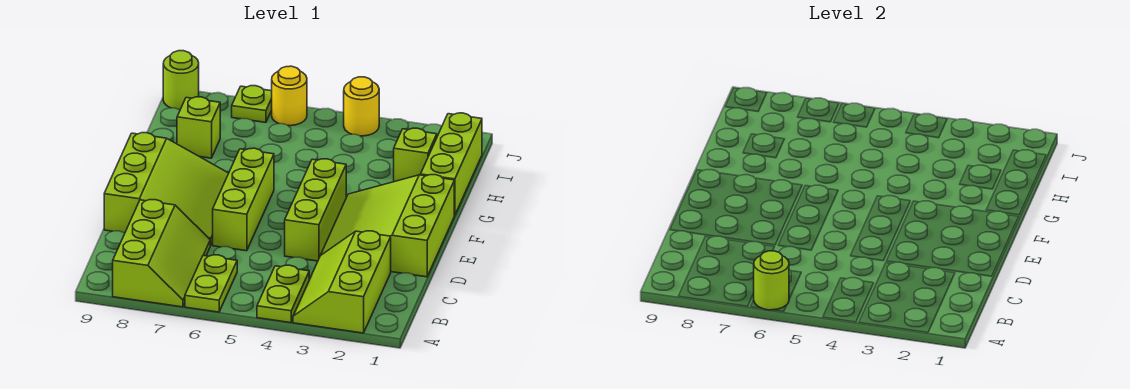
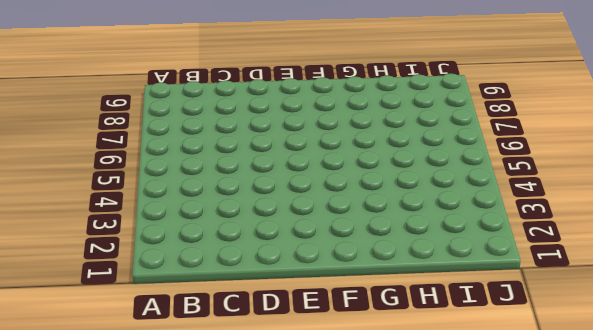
none -> lime 2x3 slope [293,231,391,333]
none -> lime 1x2 plate [257,265,309,323]
none -> lime 1x2 plate [185,255,237,312]

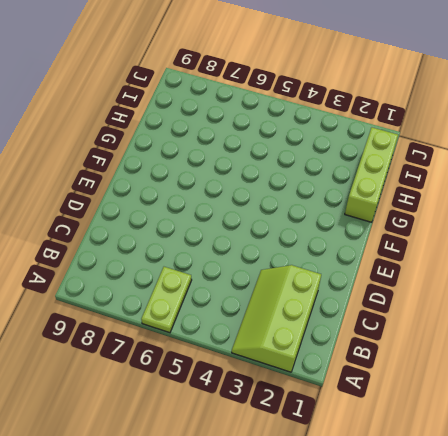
none -> lime 1x2 plate [257,265,309,323]
none -> lime 2x3 slope [113,200,210,307]
none -> lime 3x3 slope [321,175,454,277]

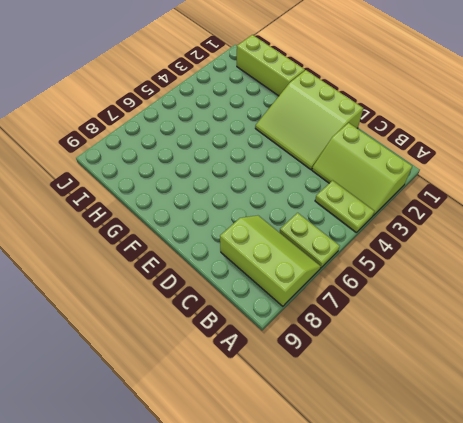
none -> lime 1x3 brick [285,159,346,261]
none -> lime 1x3 brick [213,148,274,251]
none -> lime 3x3 slope [104,133,229,245]

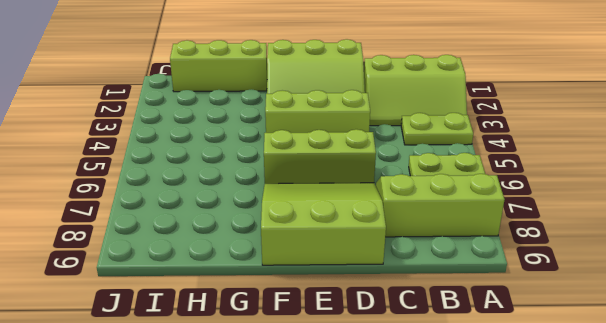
none -> lime 1x1 brick [394,128,437,182]
none -> lime 1x1 brick [177,97,220,158]
none -> yellow 1x1 round brick [344,77,379,136]

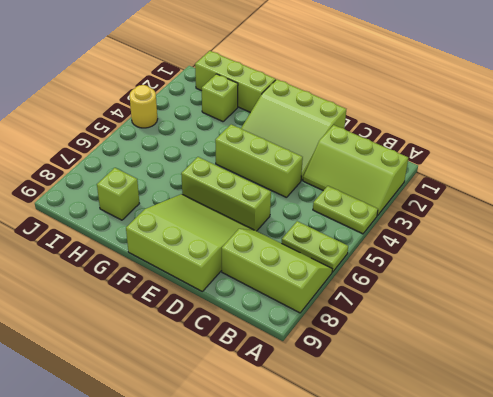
none -> yellow 1x1 round brick [272,66,307,126]
none -> lime 1x1 plate [232,86,272,122]
none -> lime 1x1 round brick [163,51,199,110]

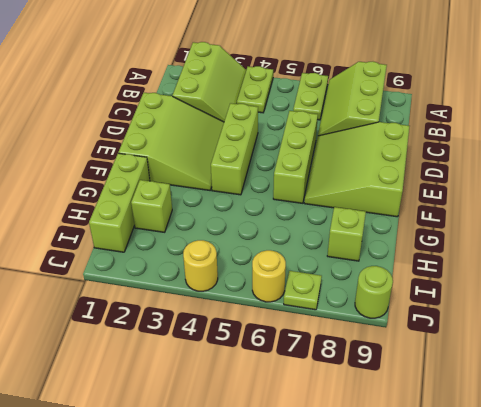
none -> lime 1x1 round brick [754,251,789,310]

